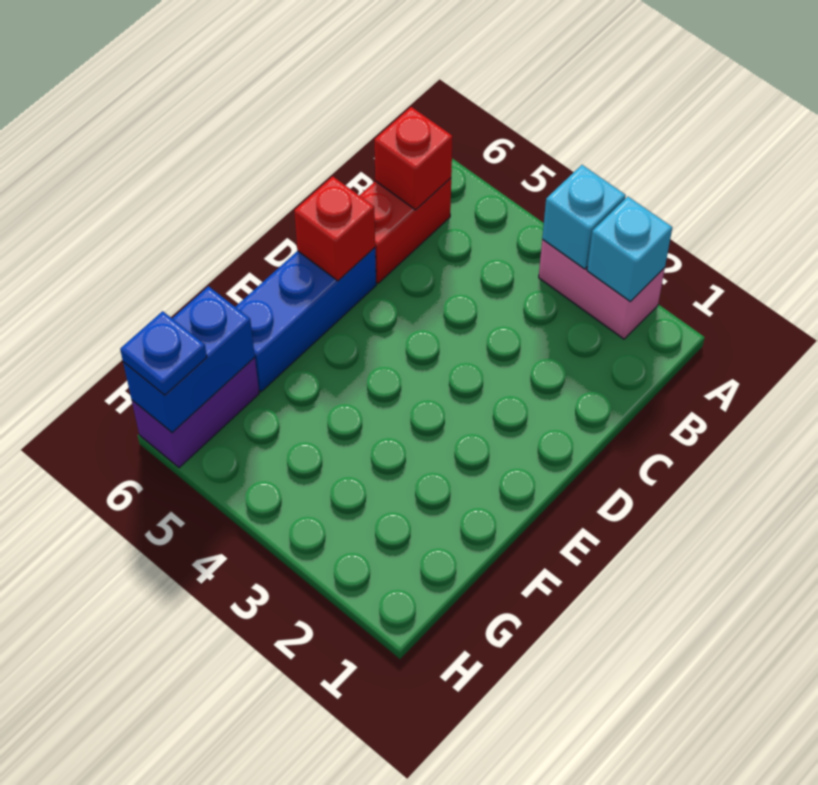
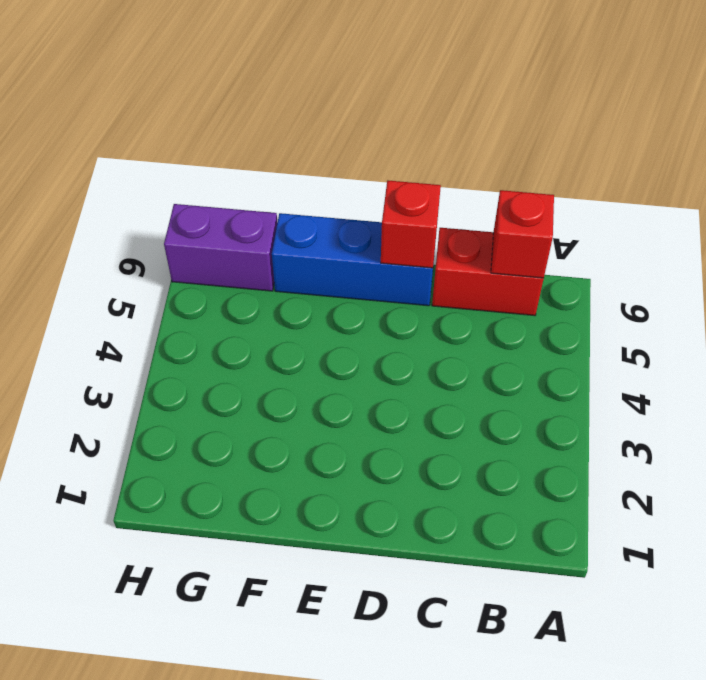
none -> pink 1x2 brick [539,239,665,339]
none -> cyan 1x1 brick [587,197,672,301]

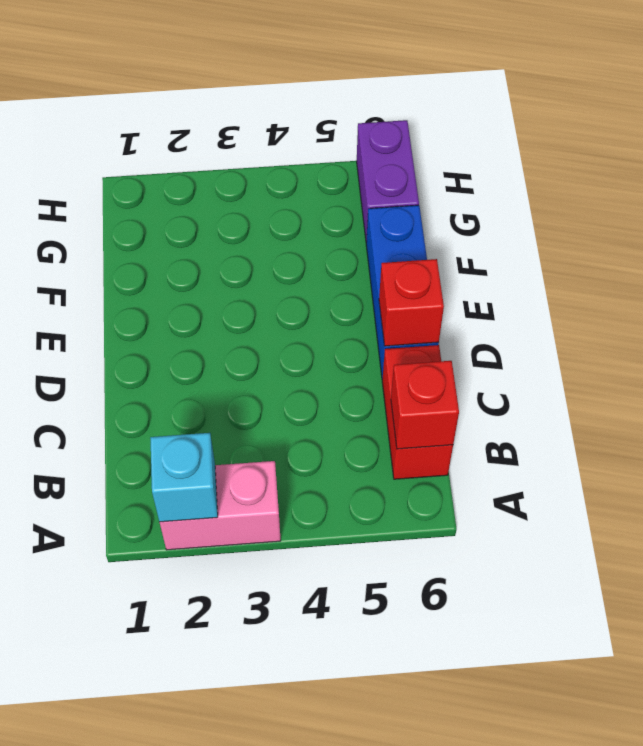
none -> cyan 1x1 brick [542,165,626,269]
none -> blue 1x2 brick [123,286,255,433]

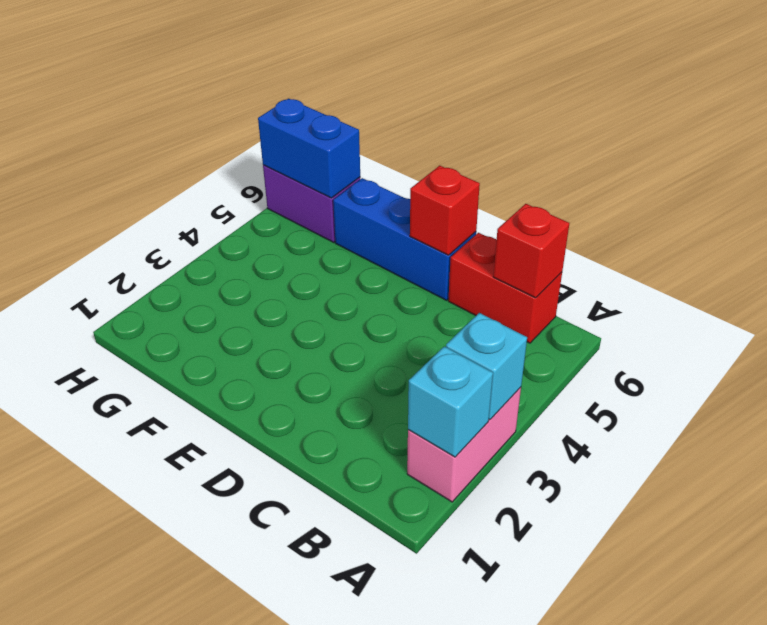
none -> blue 1x1 plate [120,311,207,395]

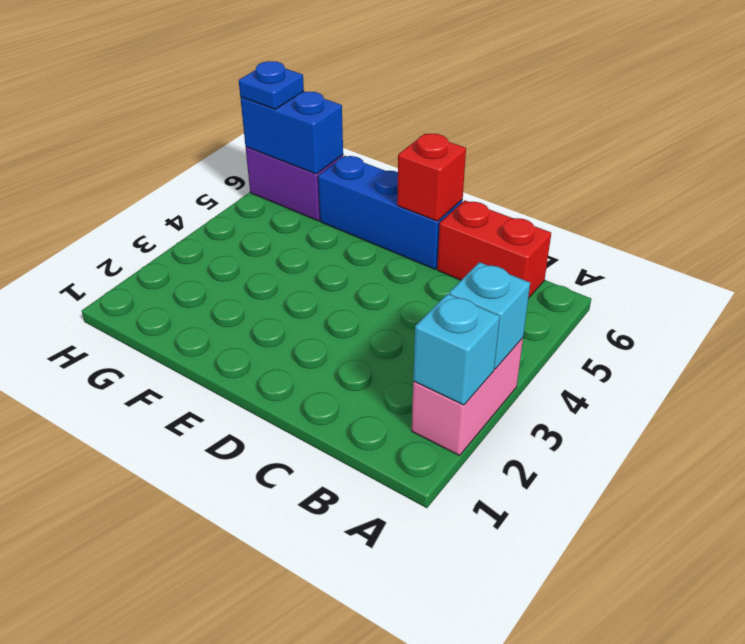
none -> red 1x1 brick [374,107,453,210]

